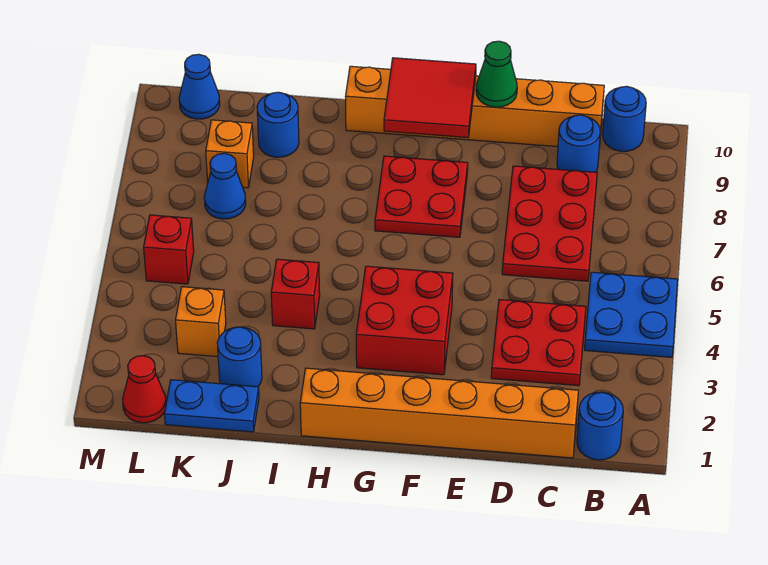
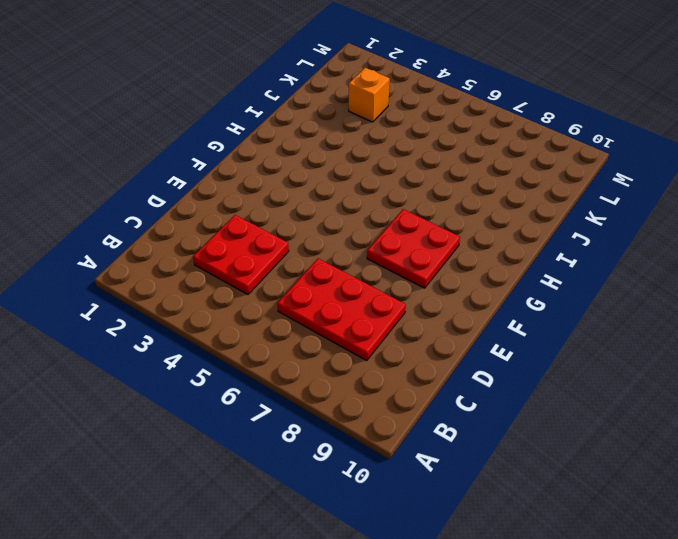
none -> blue 2x2 plate [585,272,678,357]
none -> blue 1x1 round brick [577,392,623,460]
none -> blue 1x1 round brick [603,86,646,151]

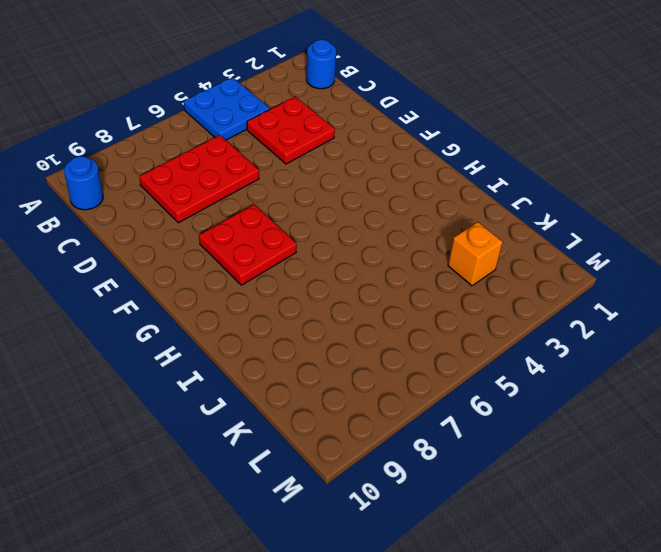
none -> orange 1x6 brick [300,368,578,458]
none -> blue 1x1 round brick [557,115,600,172]
none -> orange 1x6 brick [346,66,604,147]

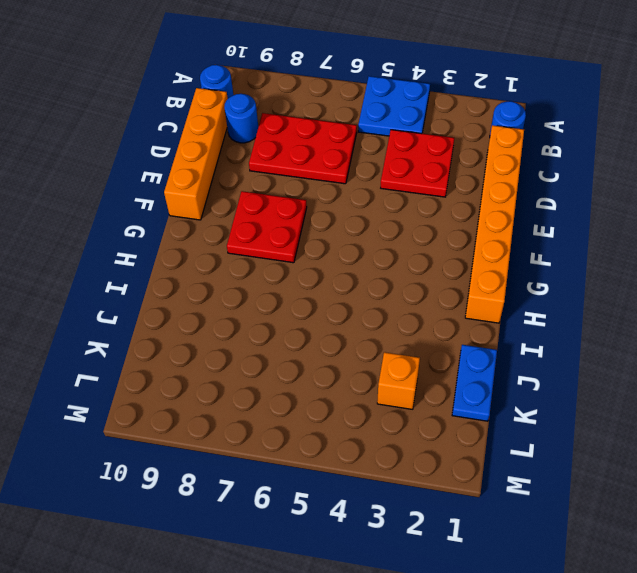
orange 1x4 brick [164,88,228,220] -> orange 1x6 brick [346,66,604,147]
none -> red 2x2 brick [356,266,453,375]
none -> red 1x1 brick [271,259,320,329]
none -> blue 1x1 round brick [217,327,262,387]

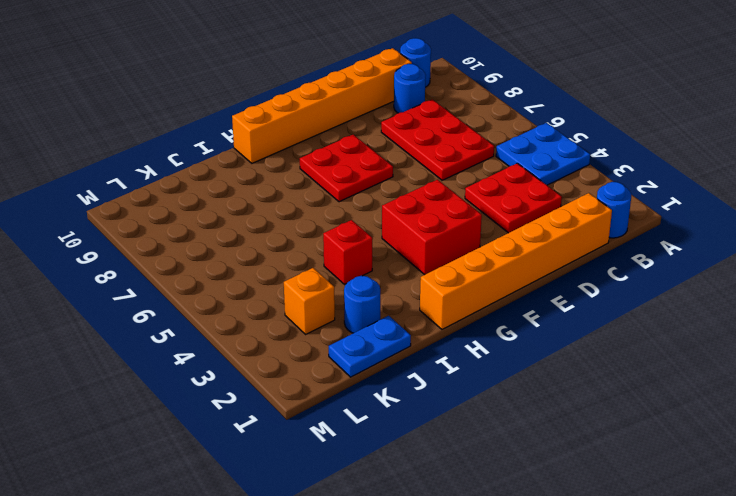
none -> blue 1x1 round brick [257,92,299,157]
none -> blue 1x1 cone [204,153,246,219]
none -> orange 1x1 brick [206,120,254,188]

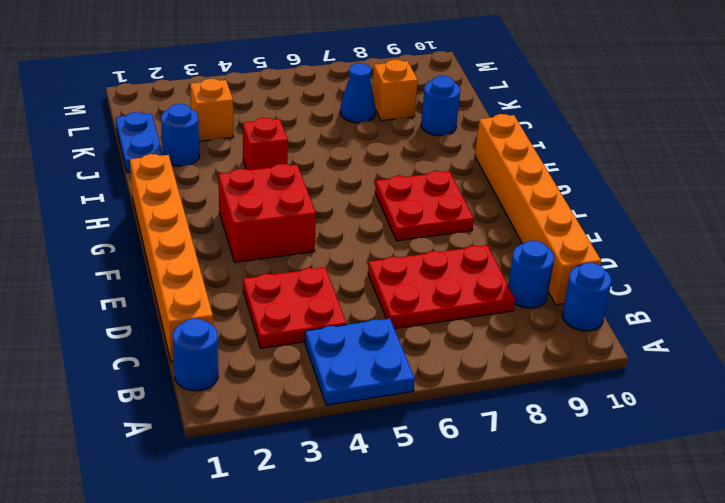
none -> red 1x1 cone [123,356,166,423]
none -> red 1x1 brick [144,215,194,284]
none -> blue 1x1 cone [179,54,220,119]

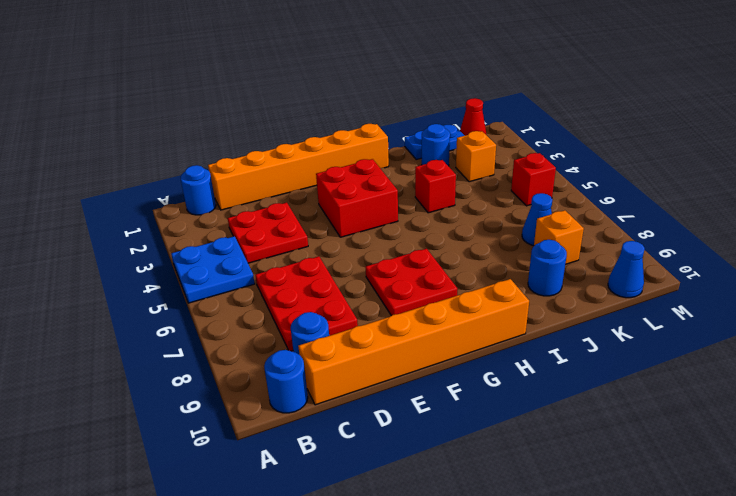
none -> green 1x1 cone [476,41,517,107]
none -> red 2x2 tile [384,58,476,137]

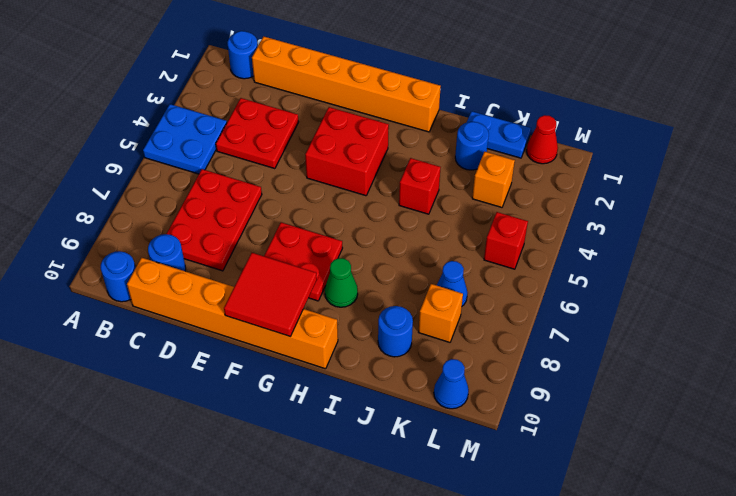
green 1x1 cone [325,258,358,307] -> green 1x1 cone moved to [476,41,517,107]

